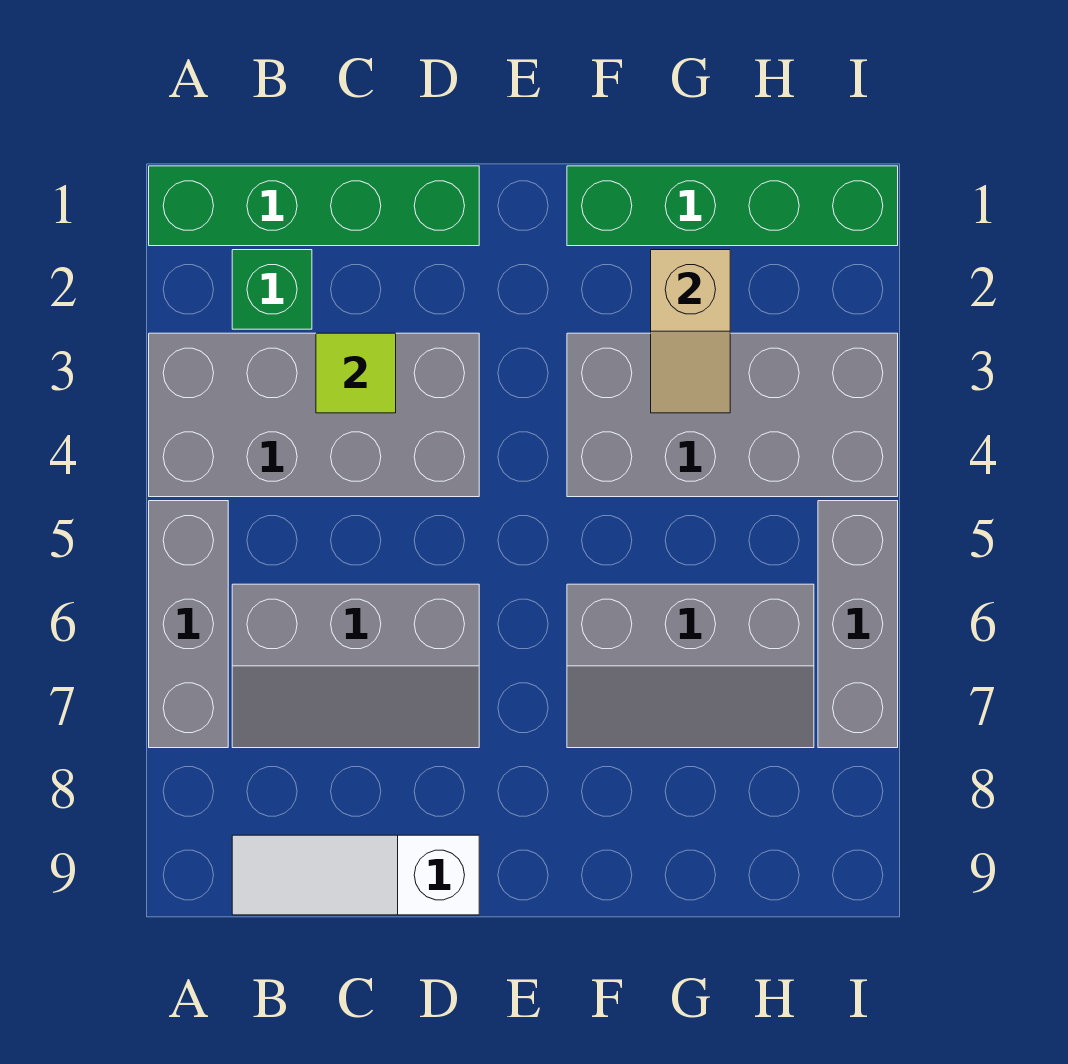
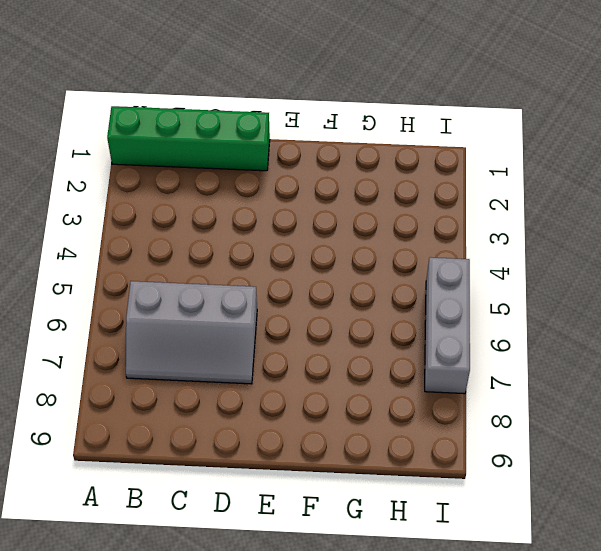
none -> grey 2x4 brick [149,333,479,497]
none -> grey 1x3 brick [149,501,228,748]
none -> green 1x1 brick [232,250,312,329]

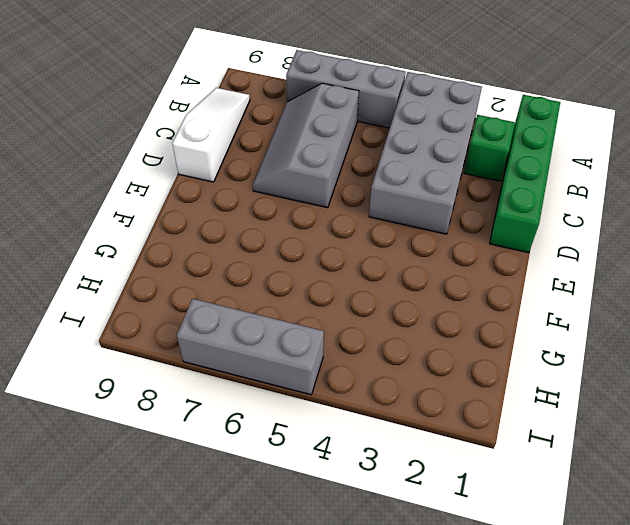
none -> green 1x4 brick [567,166,898,246]
none -> grey 2x4 brick [567,333,898,497]
none -> grey 2x3 slope [567,584,814,748]

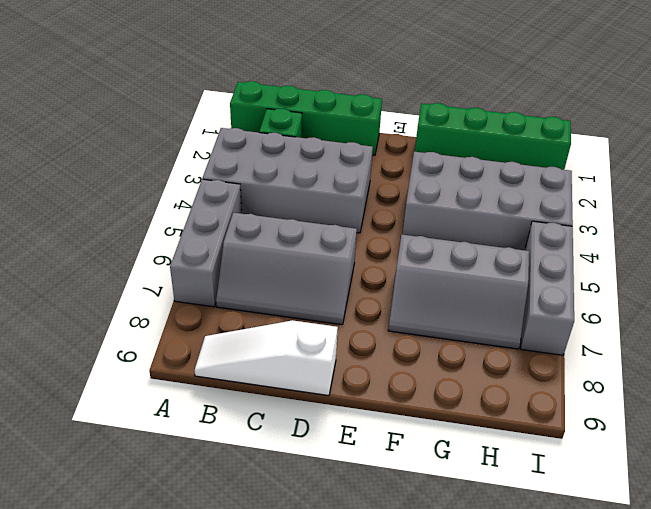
none -> lime 1x1 tile [316,333,396,413]
none -> tan 1x2 slope [651,250,730,413]

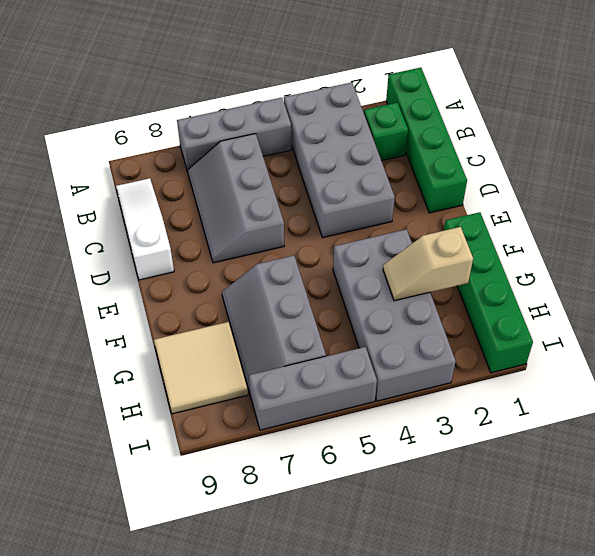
tan 2x2 tile [154,322,248,414] -> none
none -> lime 1x1 tile [316,333,396,413]

